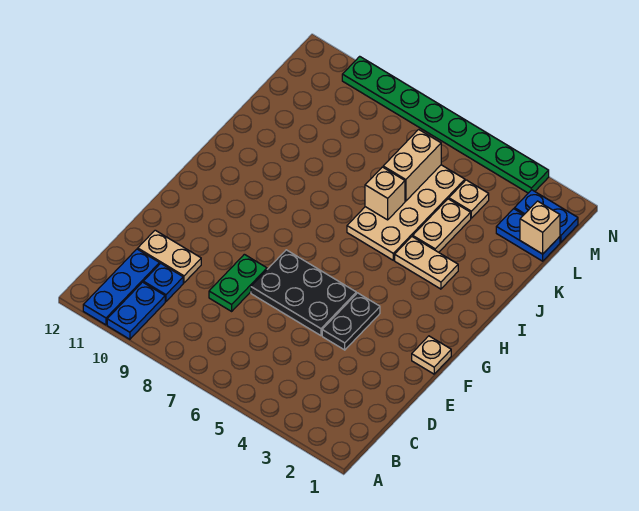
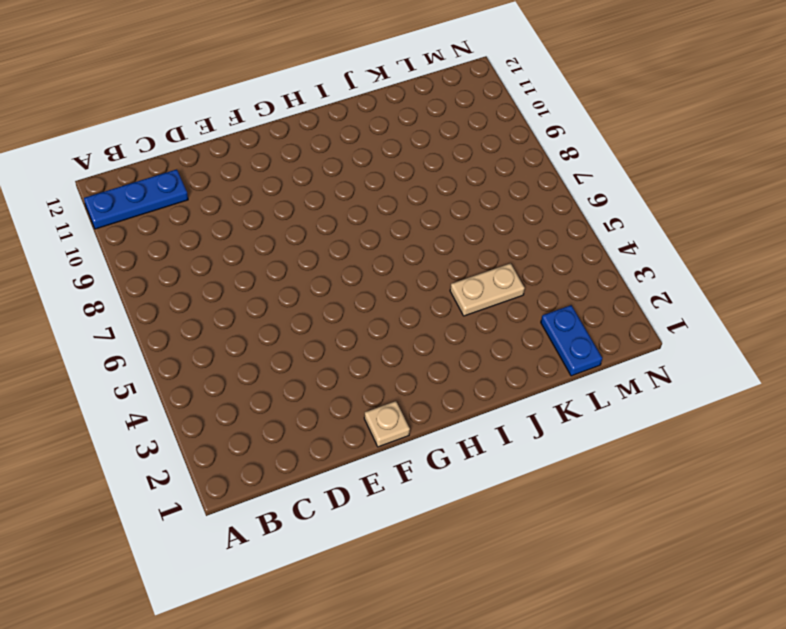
none -> blue 1x2 plate [107,282,165,339]
none -> blue 1x1 plate [143,263,183,302]
none -> green 1x2 plate [209,254,267,311]

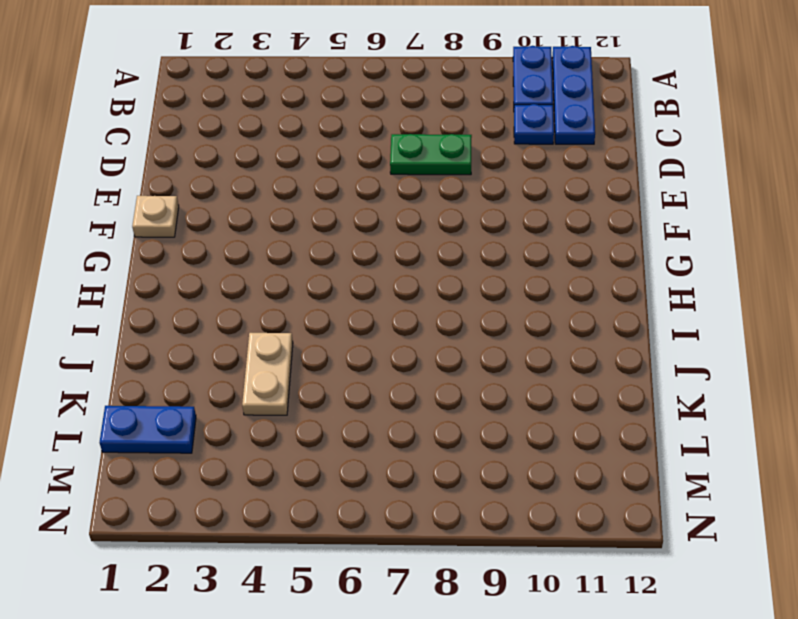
green 1x2 plate [390,134,472,175] -> green 1x2 plate turned to [209,254,267,311]
none -> tan 1x2 plate [138,230,201,283]
none -> black 1x2 plate [322,293,380,350]
none -> black 2x3 plate [251,250,356,336]

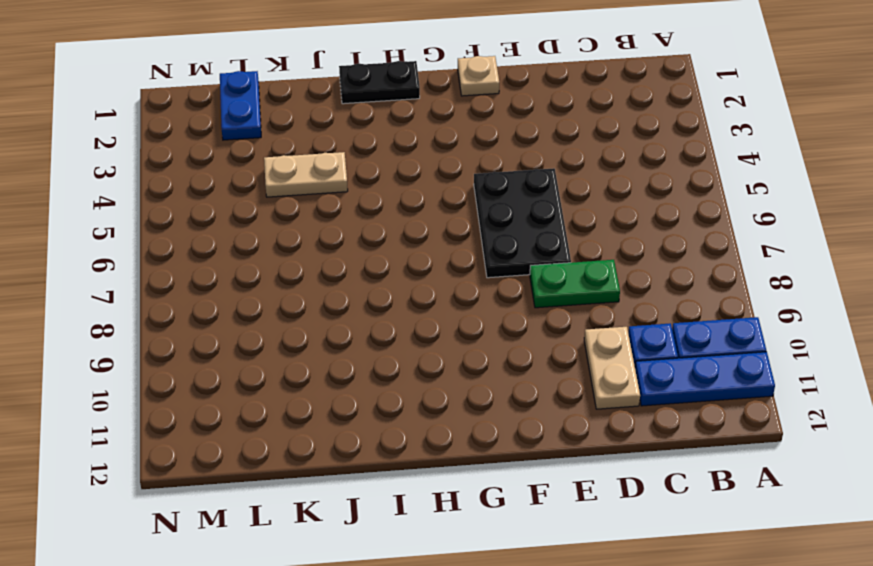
black 1x2 plate [339,61,420,104] -> black 1x2 plate moved to [322,293,380,350]
none -> tan 1x2 plate [395,237,458,289]
none -> tan 2x4 plate [347,165,465,260]
none -> tan 1x1 plate [449,180,489,218]

